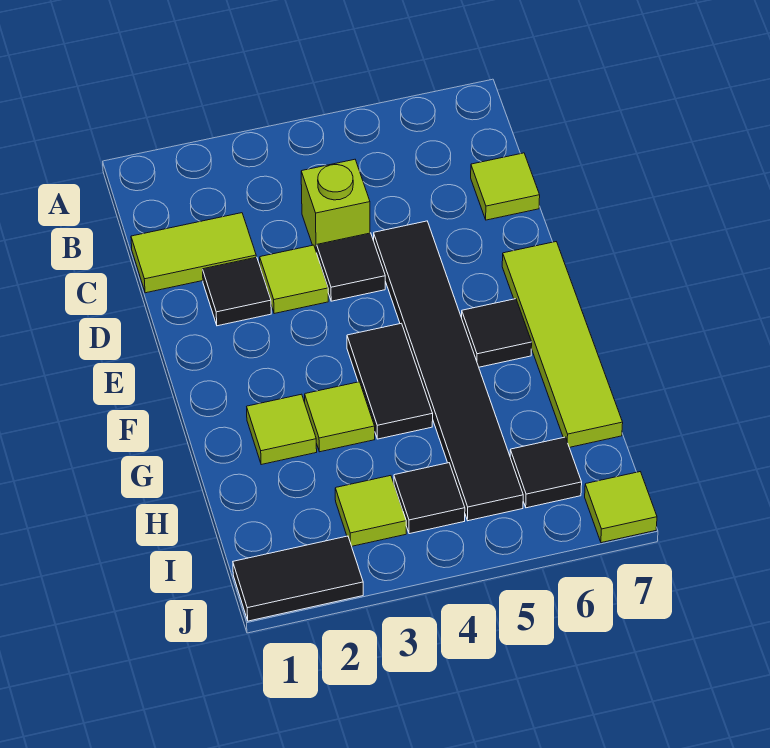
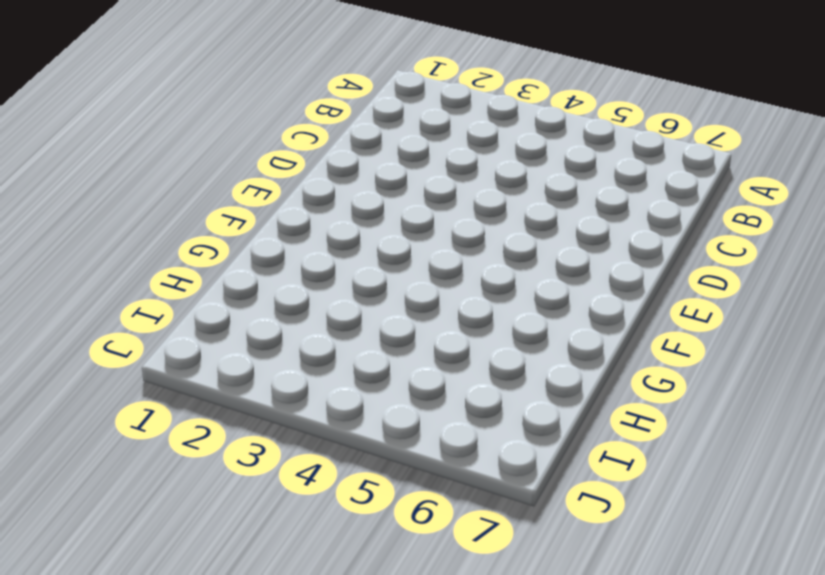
none -> lime 1x2 tile [131,213,256,293]
none -> lime 1x1 brick [301,159,370,252]
none -> lime 1x1 tile [471,153,540,220]

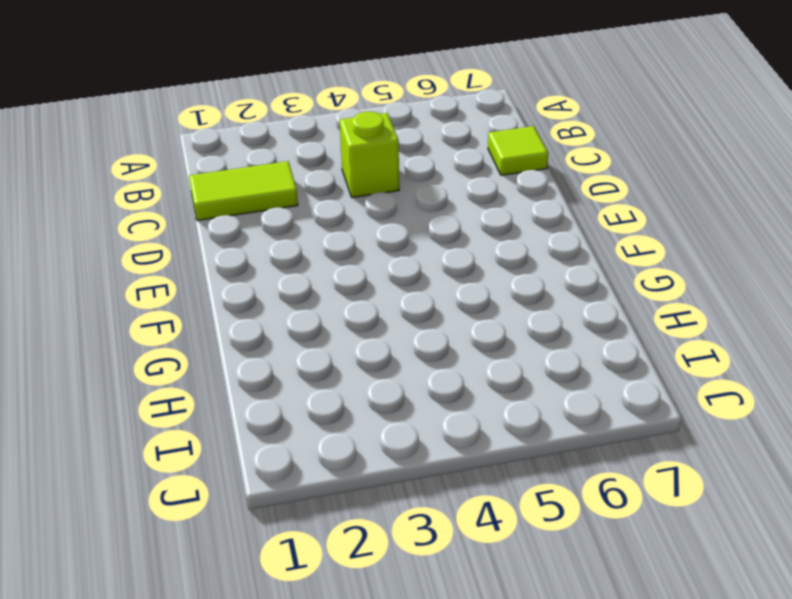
none -> black 1x1 tile [203,257,271,326]
none -> lime 1x1 tile [260,245,328,314]
none -> black 1x1 tile [317,233,385,301]

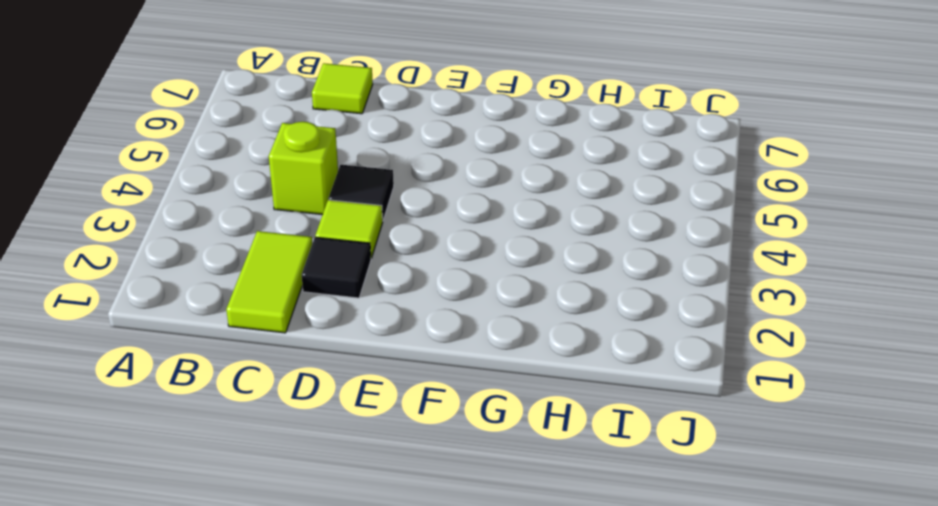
none -> black 1x6 tile [374,221,523,521]
none -> lime 1x4 tile [502,242,623,447]
none -> black 1x2 tile [347,323,433,439]

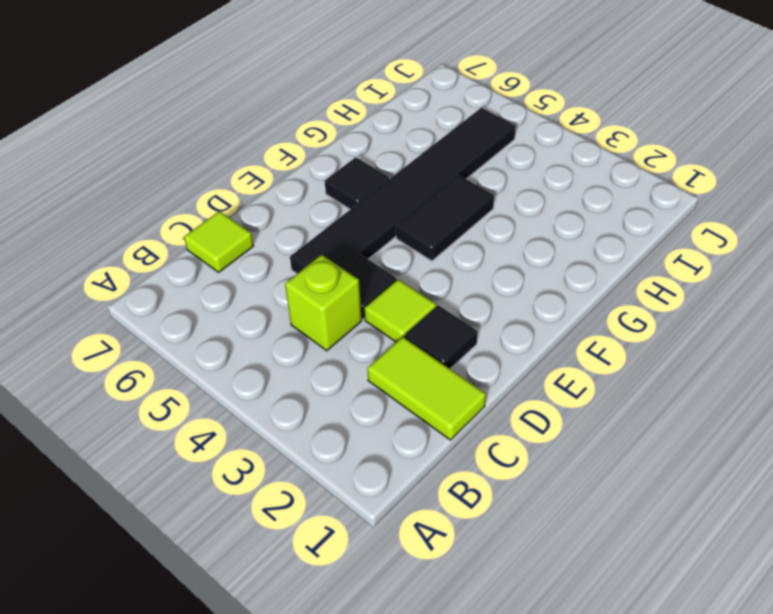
none -> lime 1x4 tile [502,242,623,447]
none -> lime 1x1 tile [247,394,317,465]
none -> lime 1x1 tile [305,382,375,452]

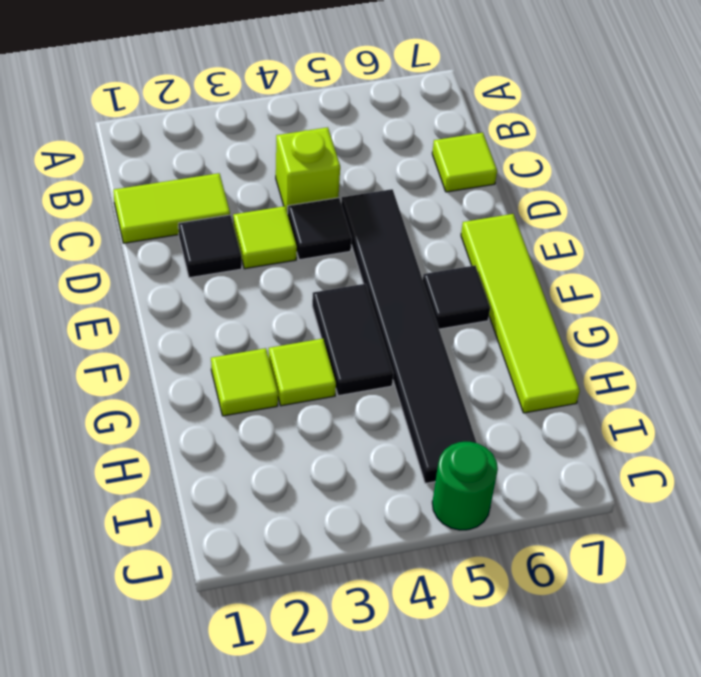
green 1x1 round brick [432,442,498,530] -> none
none -> lime 1x1 tile [335,476,406,546]
none -> black 1x1 tile [394,463,465,534]
none -> black 1x1 tile [510,437,582,508]

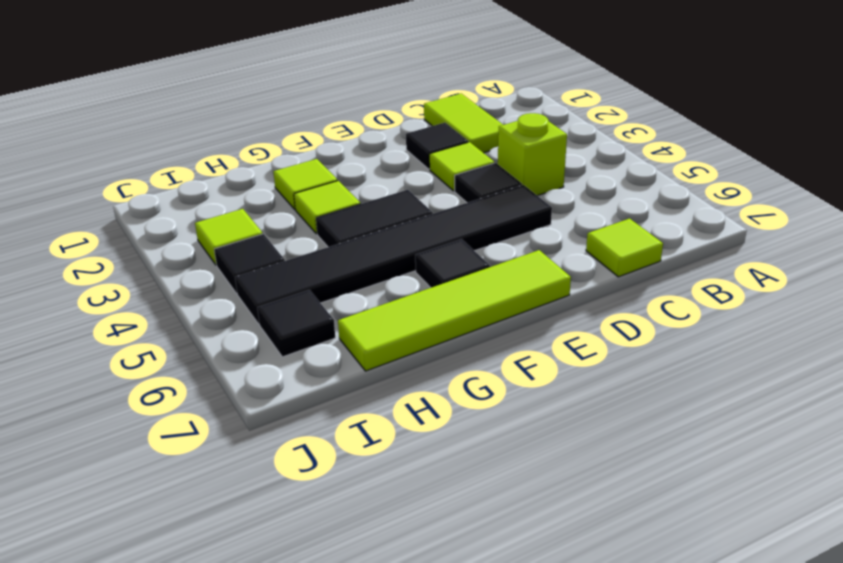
none -> black 1x2 tile [233,536,363,621]
none -> lime 1x1 tile [585,472,657,543]

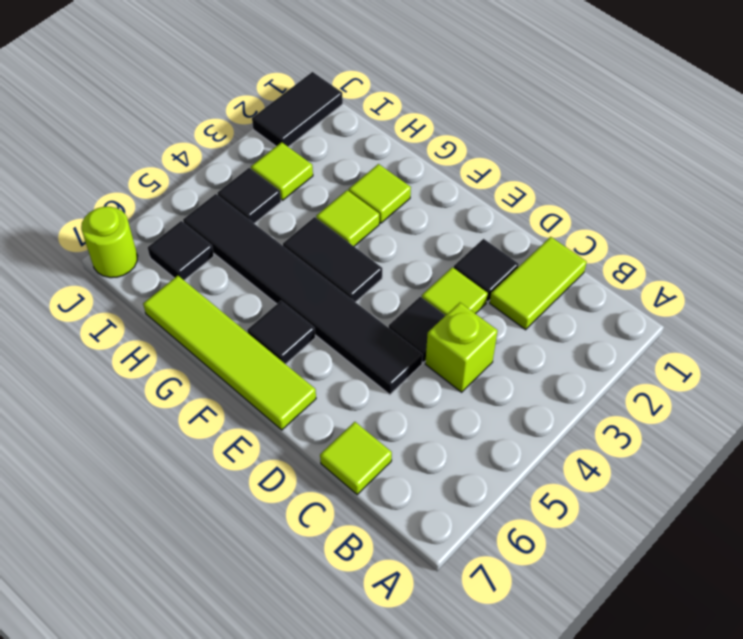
lime 1x1 round brick [81,207,138,278] -> lime 1x1 tile [585,472,657,543]

